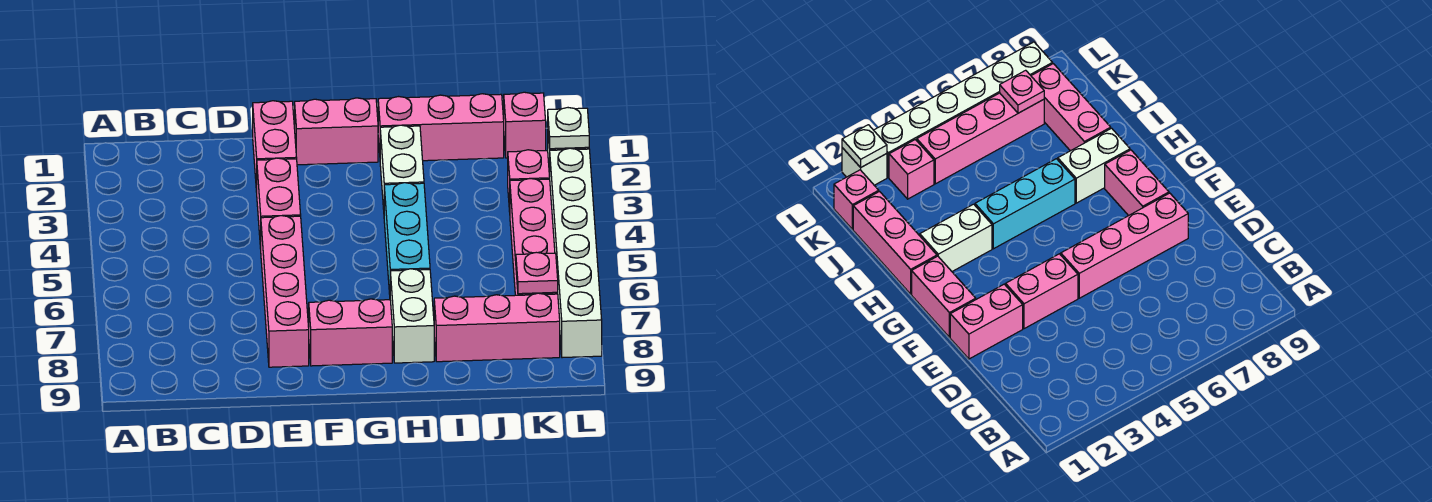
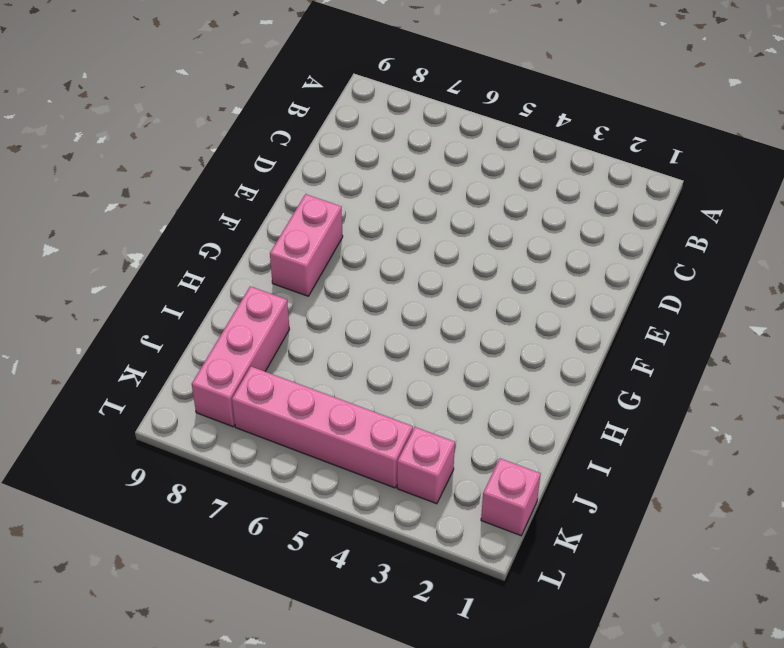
none -> pink 1x2 brick [253,101,297,192]
none -> pink 1x2 brick [257,158,301,249]
none -> pink 1x4 brick [261,216,309,367]

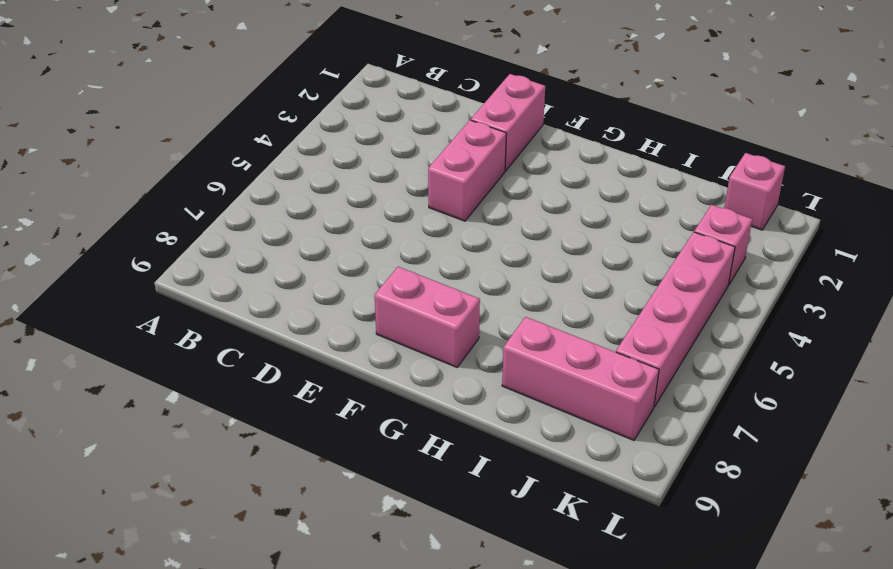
none -> pink 1x4 brick [261,216,309,367]
none -> pink 1x2 brick [295,98,378,165]
none -> pink 1x3 brick [378,94,504,161]

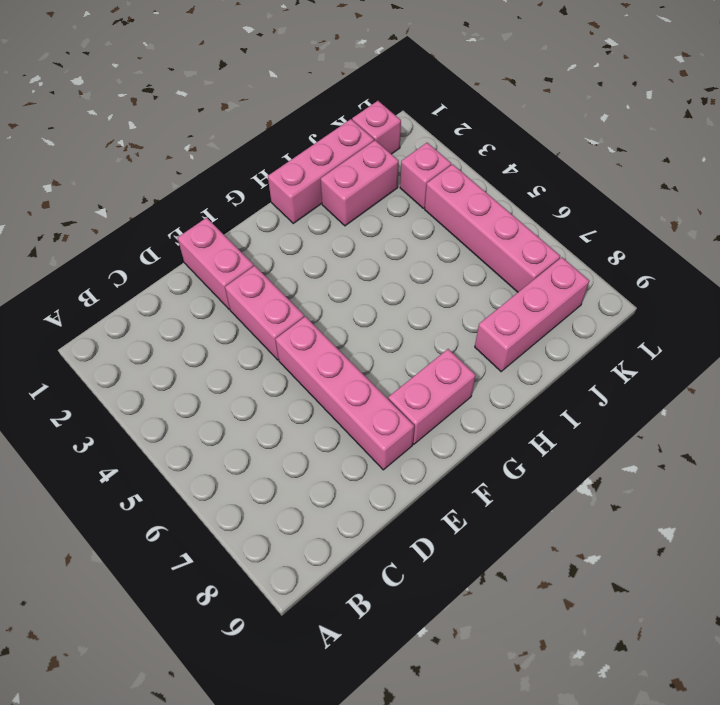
pink 1x2 brick [321,140,399,226] -> pink 1x2 brick moved to [295,98,378,165]
none -> white 1x2 brick [380,125,424,209]
none -> cyan 1x3 brick [384,183,430,294]
none -> white 1x2 brick [390,269,434,363]

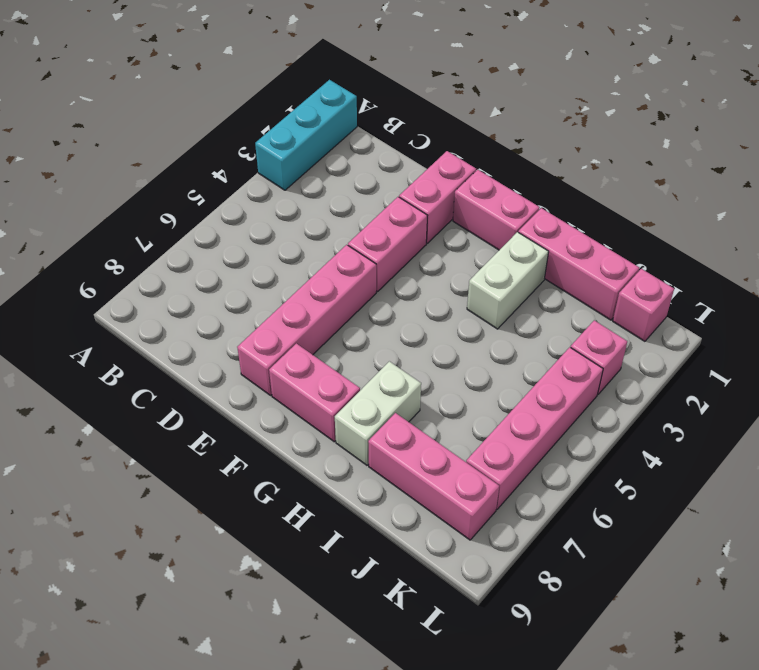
cyan 1x3 brick [255,80,357,190] -> cyan 1x3 brick moved to [384,183,430,294]
none -> white 1x1 brick [842,148,887,185]
none -> white 1x6 brick [550,148,602,358]
none -> pink 1x1 plate [516,252,558,294]

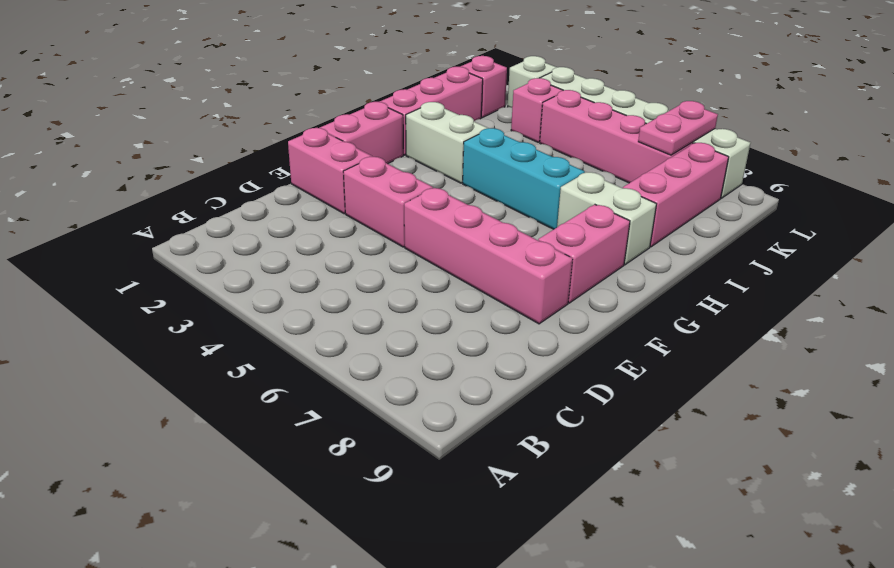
pink 1x2 plate [638,101,718,155] -> pink 1x1 plate [516,252,558,294]
none -> white 1x1 plate [548,108,589,149]

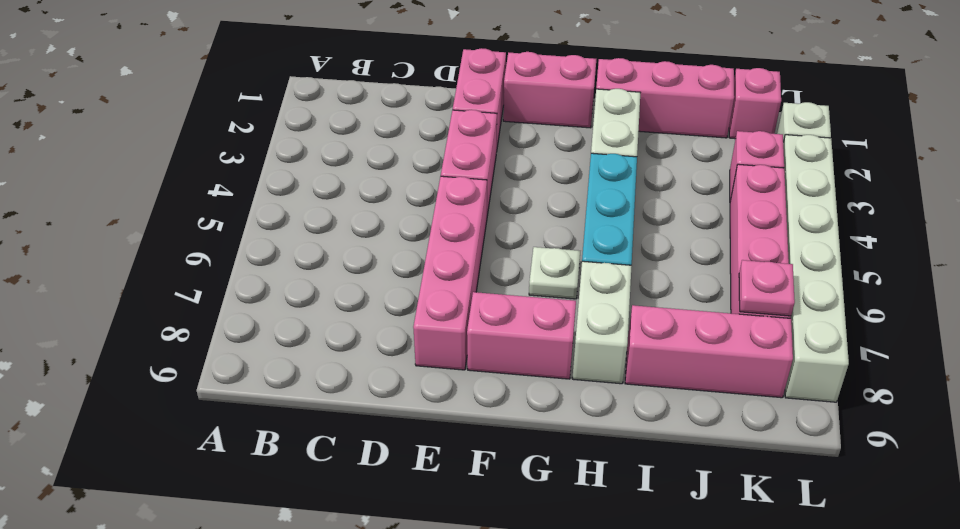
white 1x1 plate [529,247,580,299] -> white 1x1 plate moved to [548,108,589,149]

